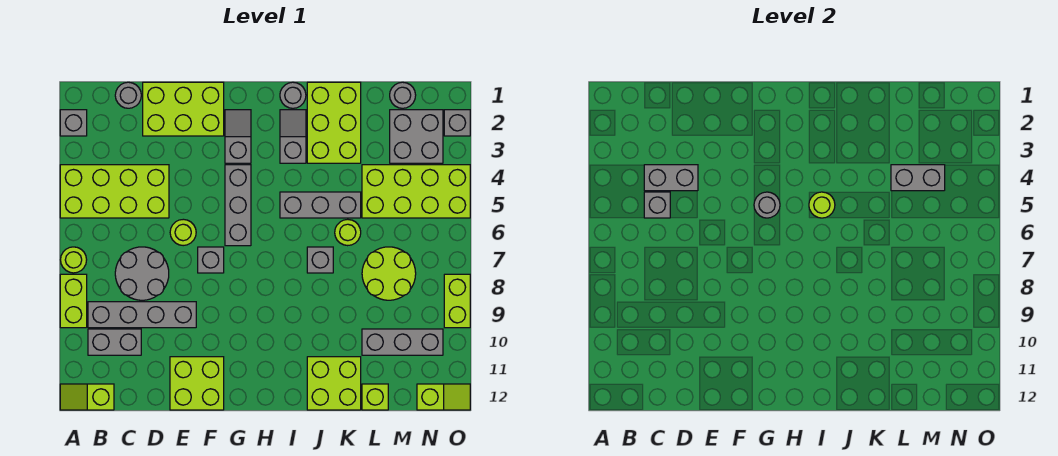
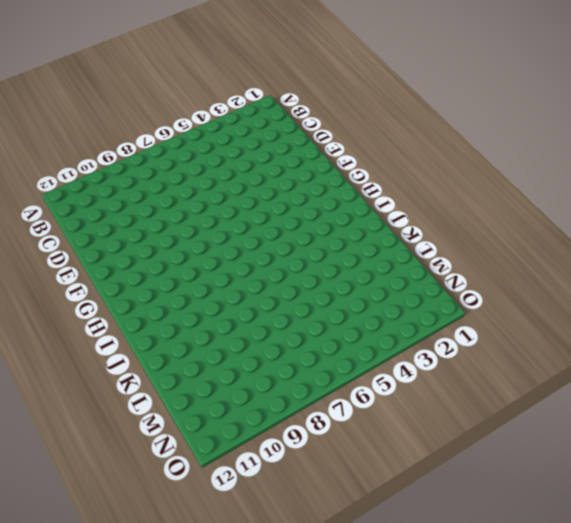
none -> grey 1x1 brick [60,110,87,136]
none -> lime 2x4 brick [60,165,169,218]
none -> lime 1x1 round brick [61,247,87,273]
none -> lime 1x2 brick [60,274,87,328]

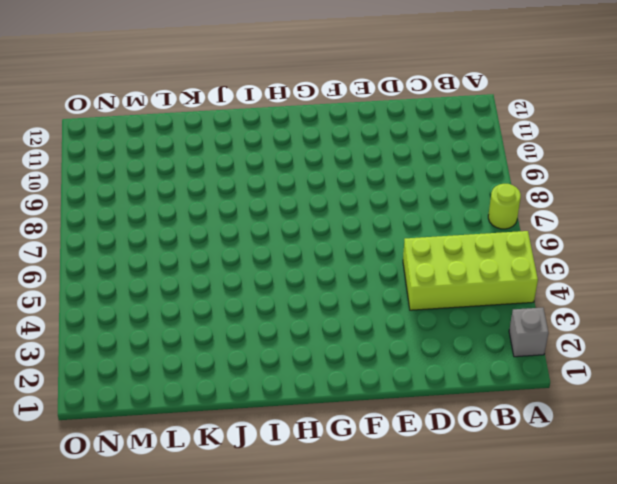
none -> lime 1x2 brick [60,274,87,328]
none -> lime 1x2 slope [60,384,114,410]
none -> grey 1x4 brick [88,302,196,328]
none -> grey 1x2 brick [88,329,141,355]

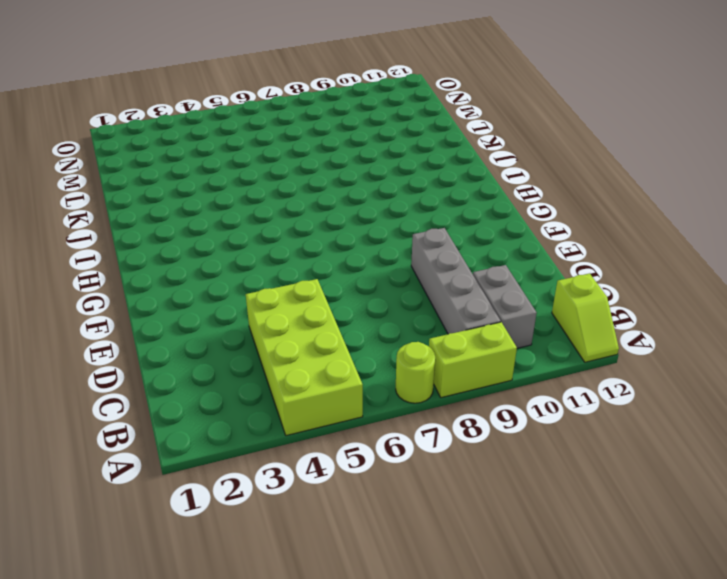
none -> grey 1x1 brick [60,110,87,136]
none -> grey 1x1 round brick [115,82,141,108]
none -> grey 2x2 round brick [115,247,169,300]
none -> lime 2x3 brick [143,82,224,136]

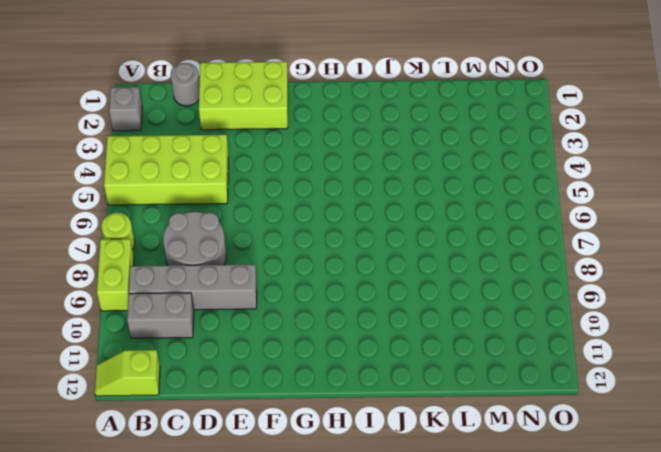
none -> lime 1x1 round brick [170,219,196,246]
none -> lime 2x2 brick [170,357,224,410]
none -> grey 1x1 brick [198,247,224,273]
none -> grey 1x2 slope [225,110,251,163]

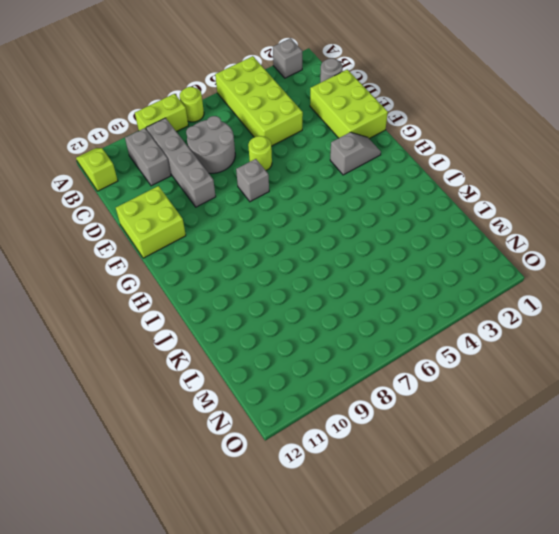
none -> grey 1x3 brick [225,165,251,246]
none -> grey 1x1 round brick [280,82,306,108]
none -> grey 1x2 slope [280,110,306,163]
none -> grey 1x3 brick [280,192,361,218]

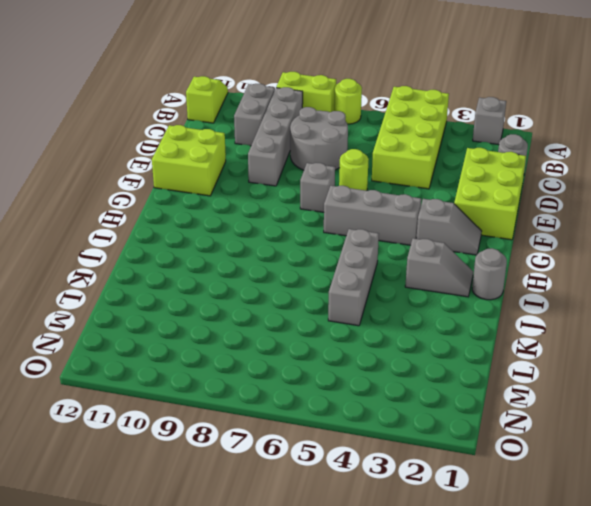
none -> lime 2x3 brick [307,82,361,163]
none -> grey 1x1 brick [307,247,333,273]
none -> lime 2x2 brick [307,357,361,410]
none -> lime 1x1 round brick [335,219,361,246]

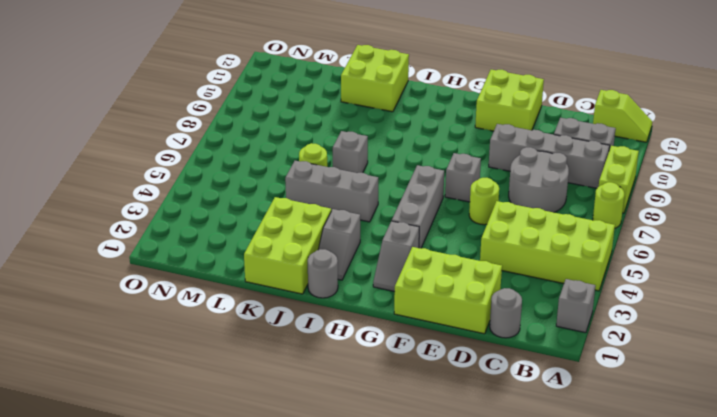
none -> lime 2x4 brick [362,165,470,218]
none -> lime 2x2 round brick [362,247,416,300]
none -> grey 1x3 brick [362,329,443,355]
none -> lime 1x1 brick [362,384,388,410]

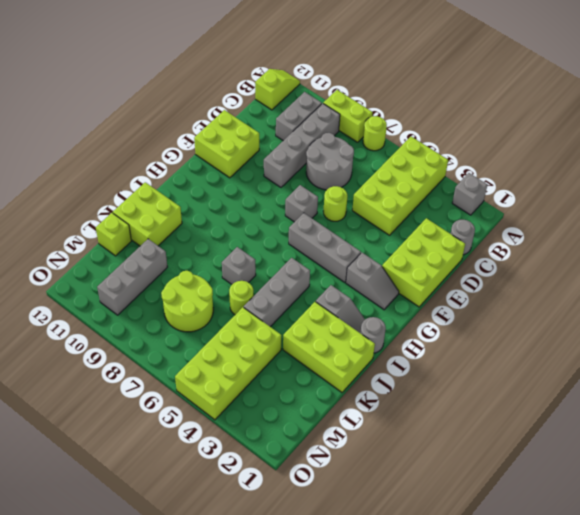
none -> grey 1x1 round brick [390,82,416,108]
none -> grey 2x2 brick [390,110,443,163]
none -> lime 1x2 slope [417,384,470,410]
none -> grey 1x1 brick [444,110,470,136]

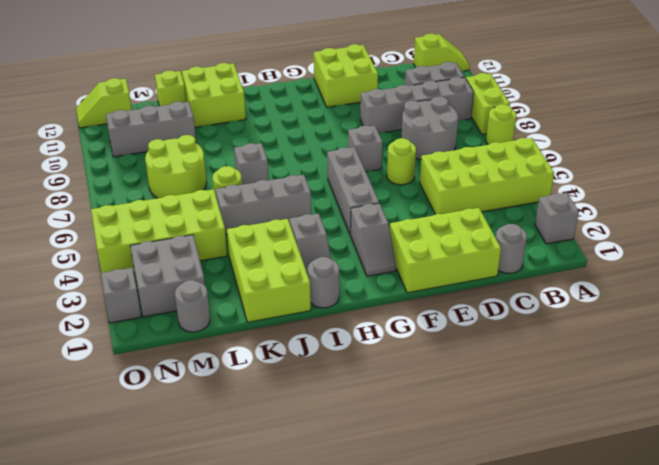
none -> lime 1x2 brick [444,274,470,328]
none -> grey 1x2 brick [644,165,698,191]
none -> grey 1x1 brick [644,192,670,218]
none -> grey 1x1 round brick [754,192,780,218]

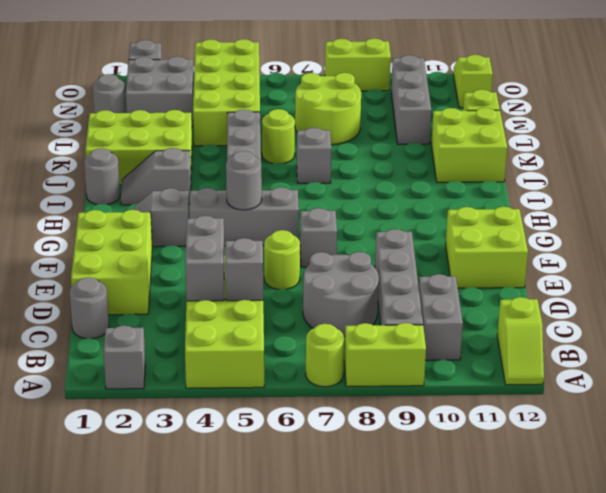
none -> lime 1x1 round brick [809,192,835,218]
none -> grey 1x2 brick [891,165,945,191]

